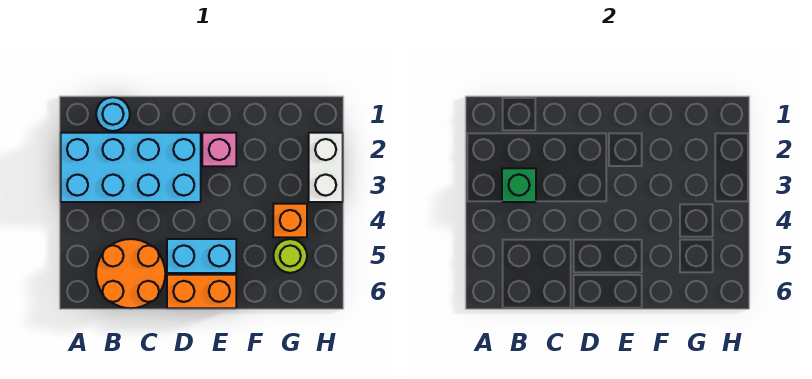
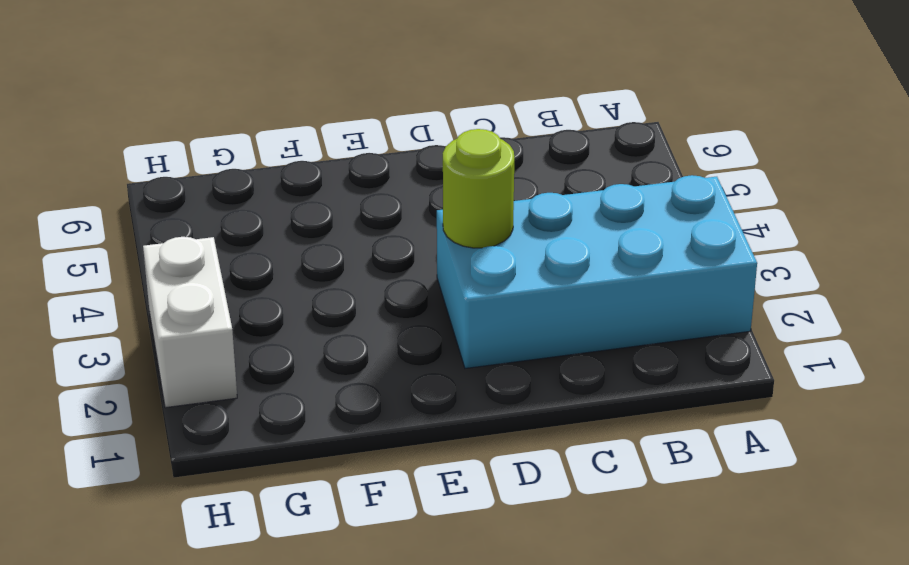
lime 1x1 round brick [443,129,514,248] -> lime 1x1 round brick moved to [273,239,307,273]
none -> cyan 1x1 round brick [96,97,130,131]
none -> orange 2x2 round brick [96,239,165,308]

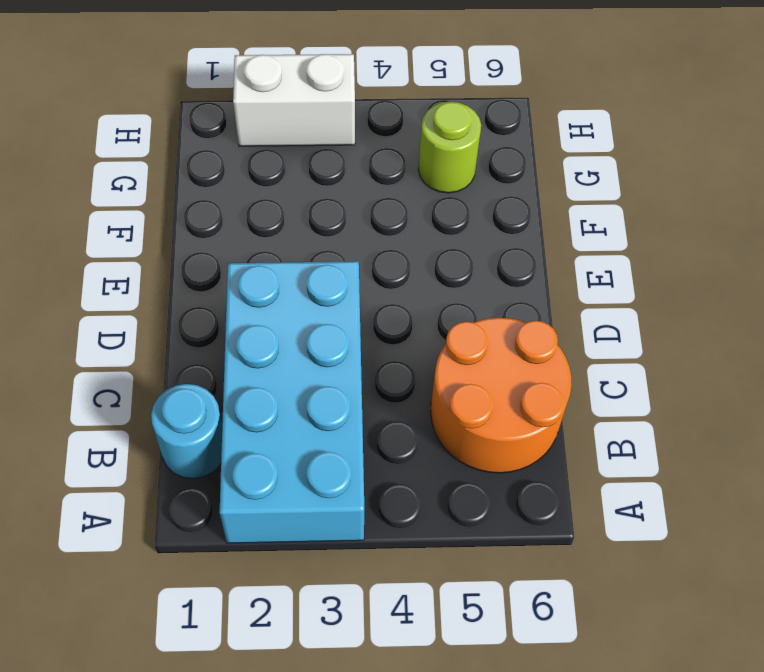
none -> cyan 1x2 brick [167,239,236,273]
none -> orange 1x2 brick [167,275,236,308]

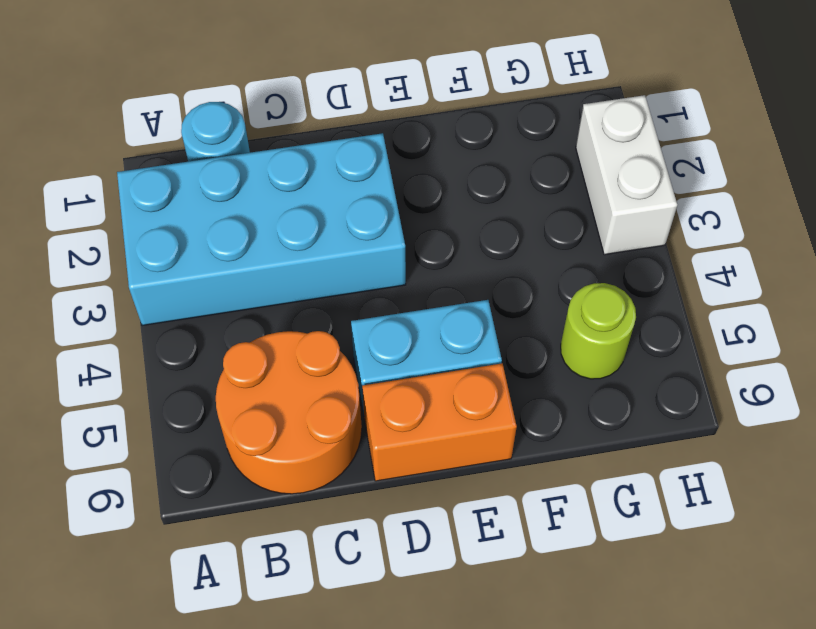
none -> pink 1x1 brick [202,133,236,166]
none -> orange 1x1 brick [273,204,307,237]

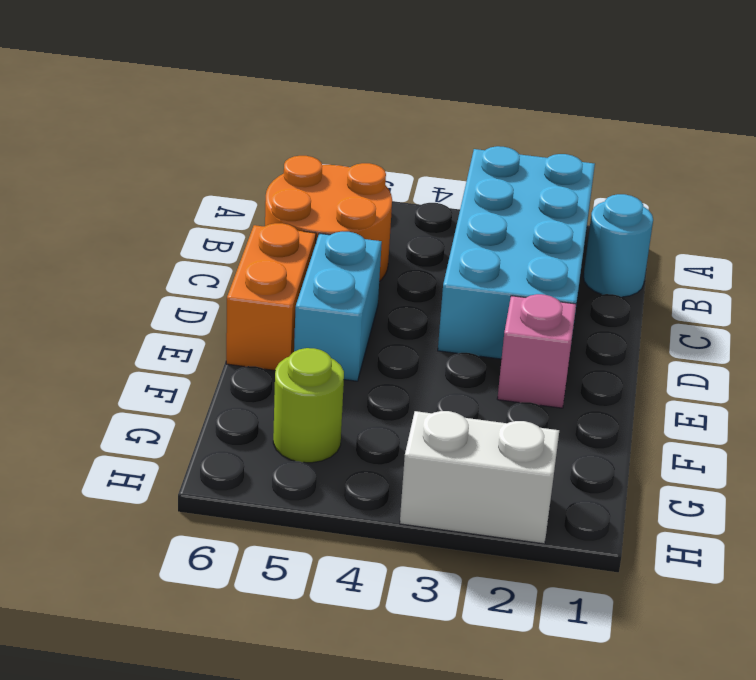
none -> orange 1x1 brick [273,204,307,237]
none -> green 1x1 brick [502,168,536,202]

